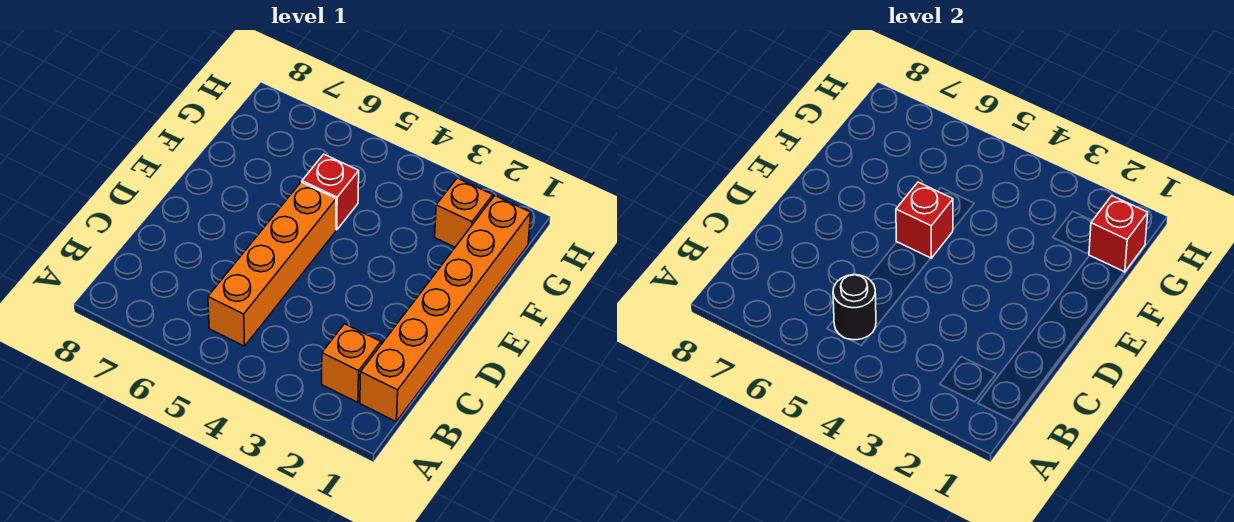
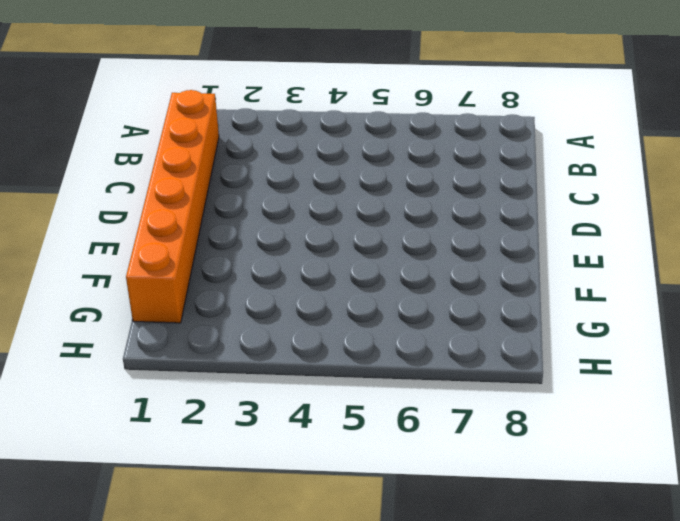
none -> orange 1x1 brick [322,324,381,402]
none -> orange 1x4 brick [208,182,336,346]

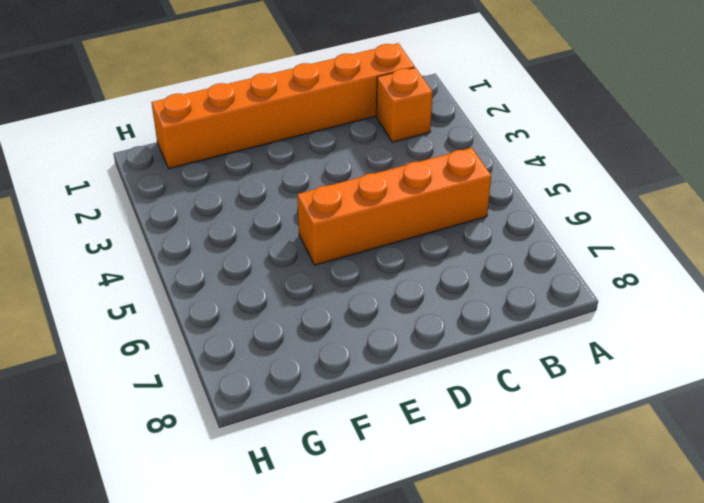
none -> red 1x1 brick [302,154,359,230]
none -> orange 1x1 brick [435,178,493,247]

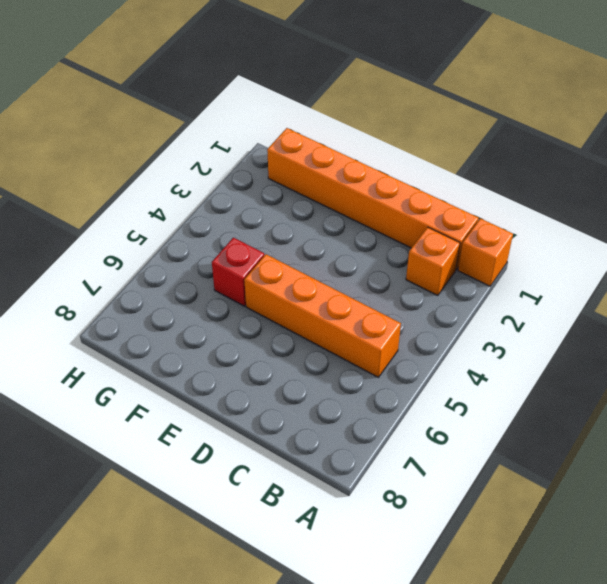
orange 1x1 brick [458,218,513,286] -> orange 1x1 brick moved to [435,178,493,247]
none -> black 1x1 round brick [833,275,876,340]
none -> red 1x1 brick [896,182,953,258]

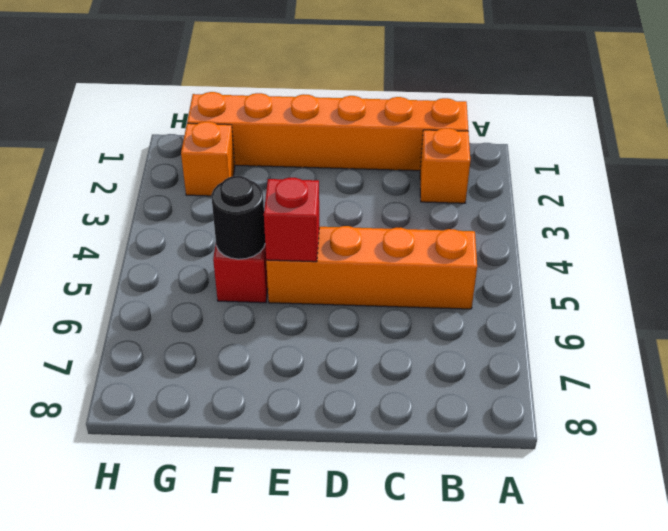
black 1x1 round brick [211,176,265,259] -> black 1x1 round brick moved to [833,275,876,340]
none -> red 1x1 brick [1089,196,1148,272]

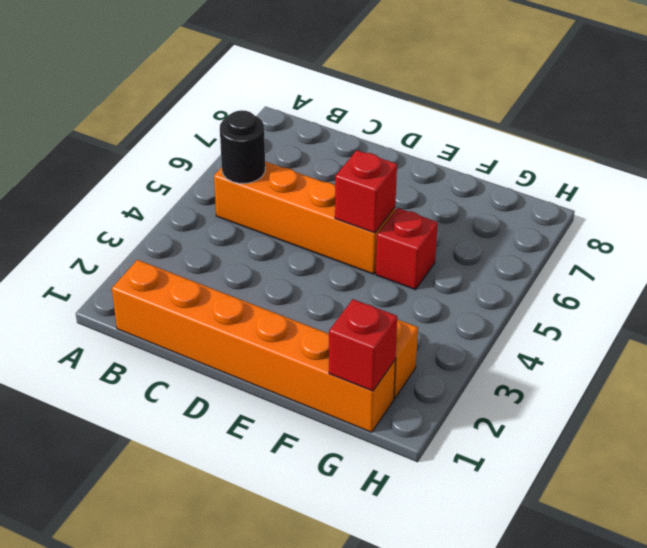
none -> orange 1x1 brick [322,324,381,402]

